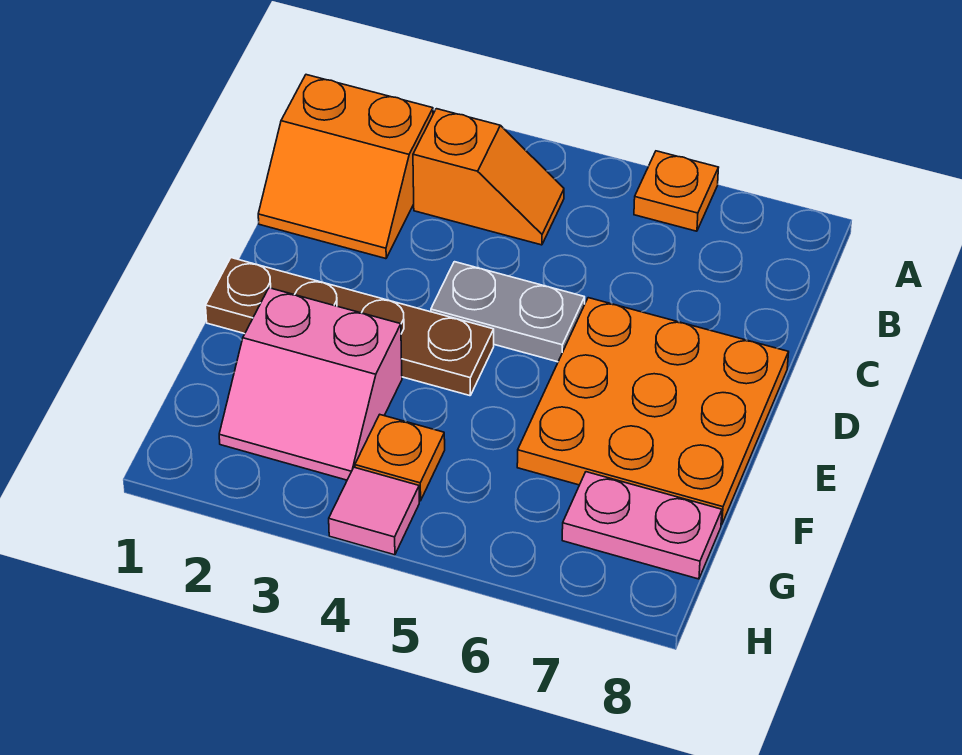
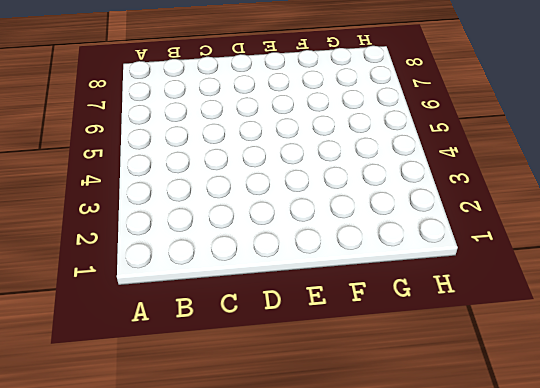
none -> orange 1x1 plate [634,151,719,231]
none -> orange 2x2 slope [258,75,433,259]

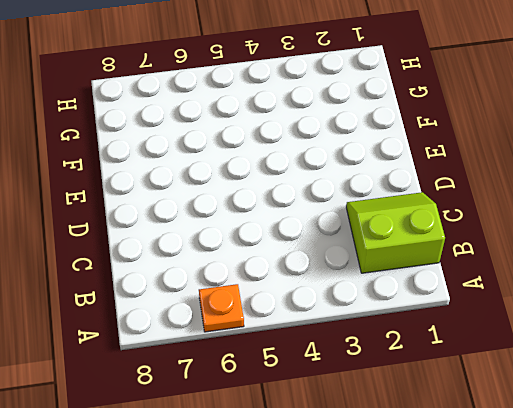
lime 2x2 slope [346,192,445,273] -> orange 2x2 slope [258,75,433,259]
none -> orange 1x2 slope [413,109,564,245]
none -> grey 1x2 plate [431,262,585,362]

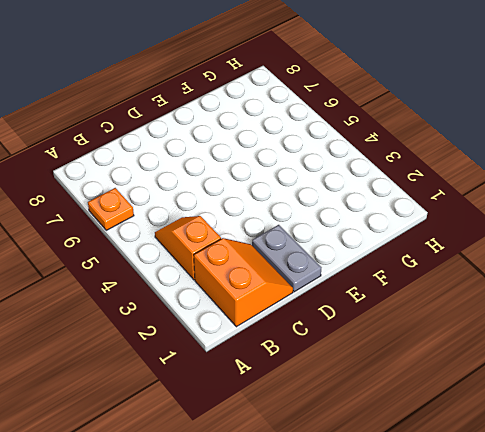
grey 1x2 plate [252,225,321,292] -> grey 1x2 plate moved to [431,262,585,362]
none -> orange 3x3 plate [517,298,789,525]
none -> brown 1x4 plate [206,258,494,396]

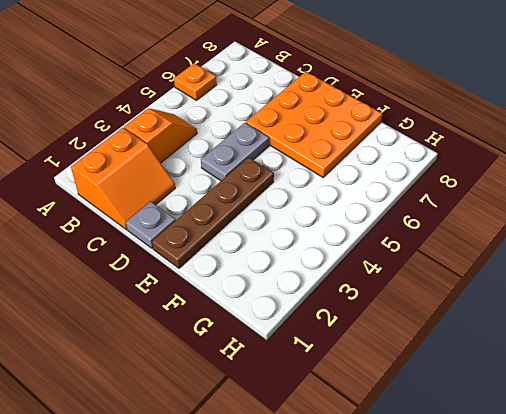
grey 1x1 plate [126,201,176,249] -> none
none -> pink 2x2 slope [219,288,402,480]
none -> orange 1x1 plate [355,415,445,501]

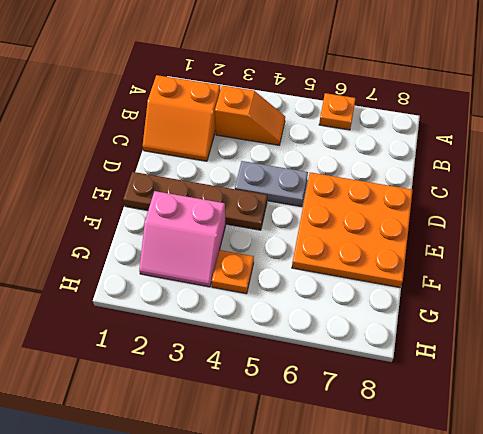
none -> pink 1x2 plate [562,472,722,579]
none -> pink 1x1 tile [329,467,419,555]

